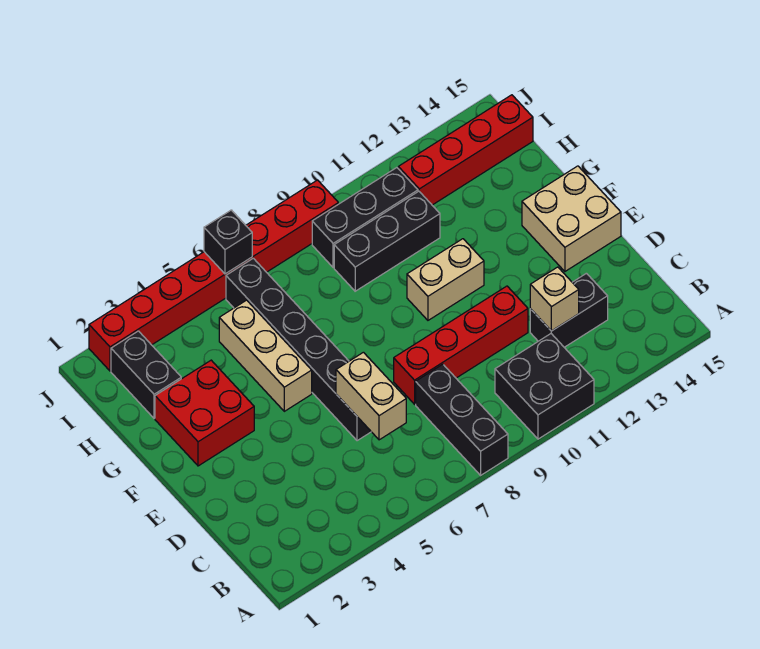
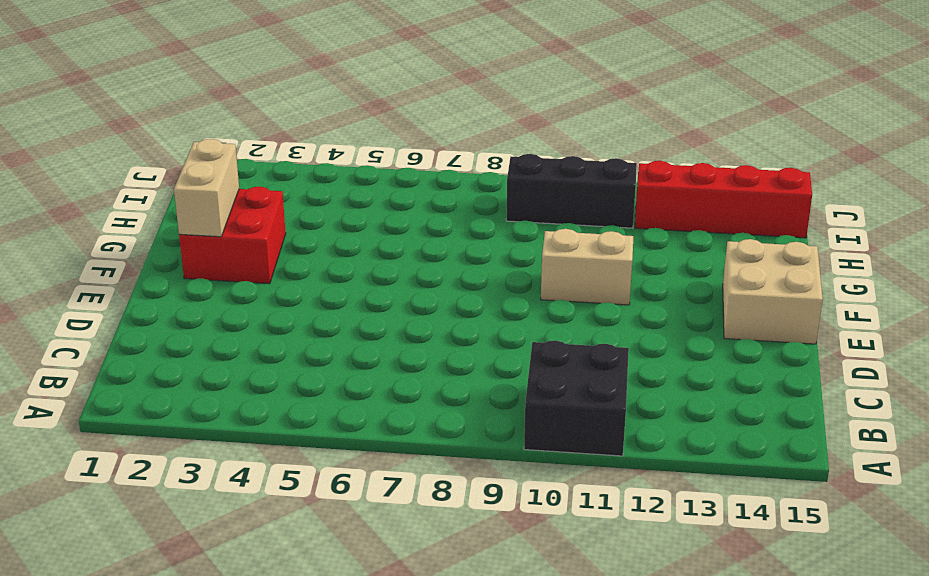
tan 1x2 brick [174,139,239,237] -> tan 1x2 brick moved to [336,352,406,440]
none -> black 1x3 brick [416,364,508,475]
none -> black 1x2 brick [530,273,608,347]
none -> black 1x6 brick [226,258,371,441]

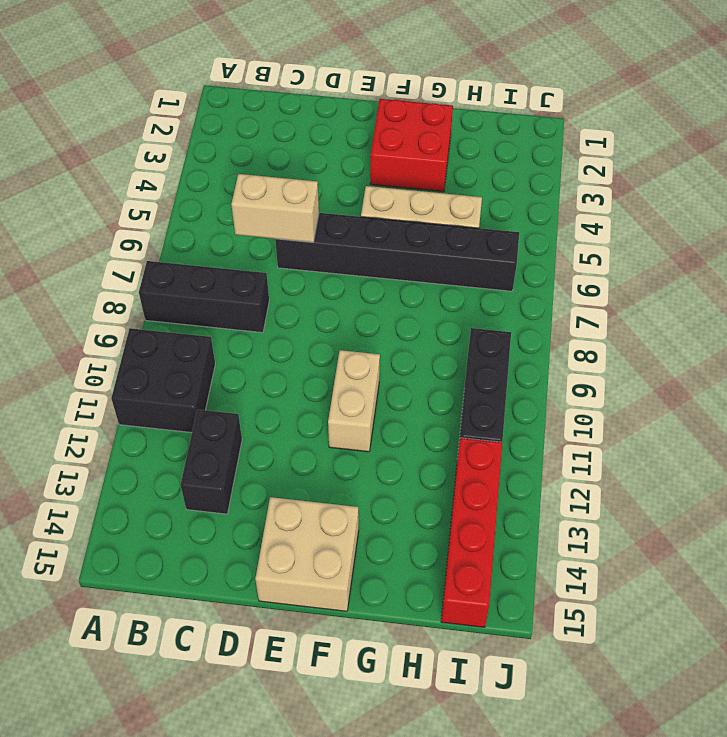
none -> red 1x4 brick [394,286,528,404]
none -> black 1x2 brick [111,331,181,418]
none -> black 1x3 brick [334,191,440,291]

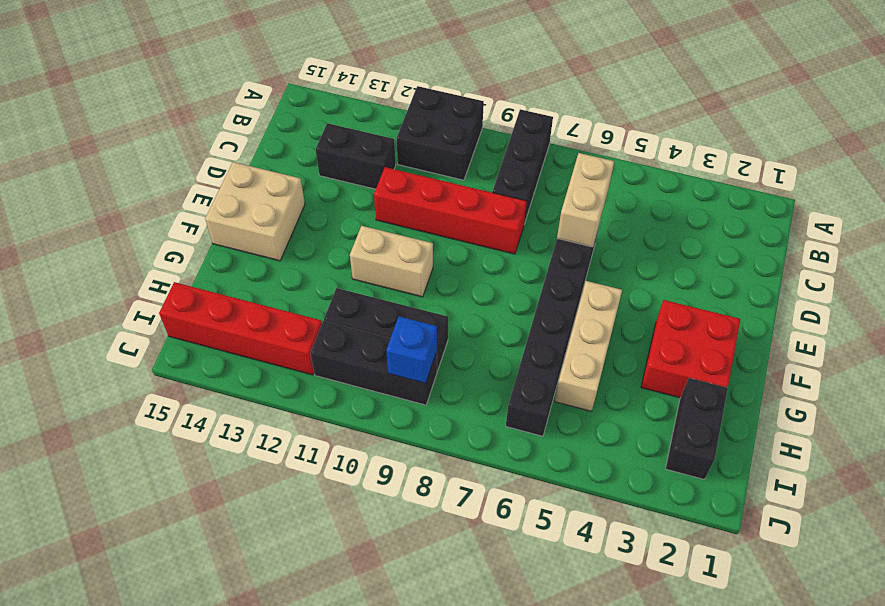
blue 1x1 brick [386,316,437,383] -> none
none -> red 1x8 brick [89,180,338,371]
none -> tan 1x1 brick [530,267,579,331]
none -> black 1x1 brick [204,210,252,274]

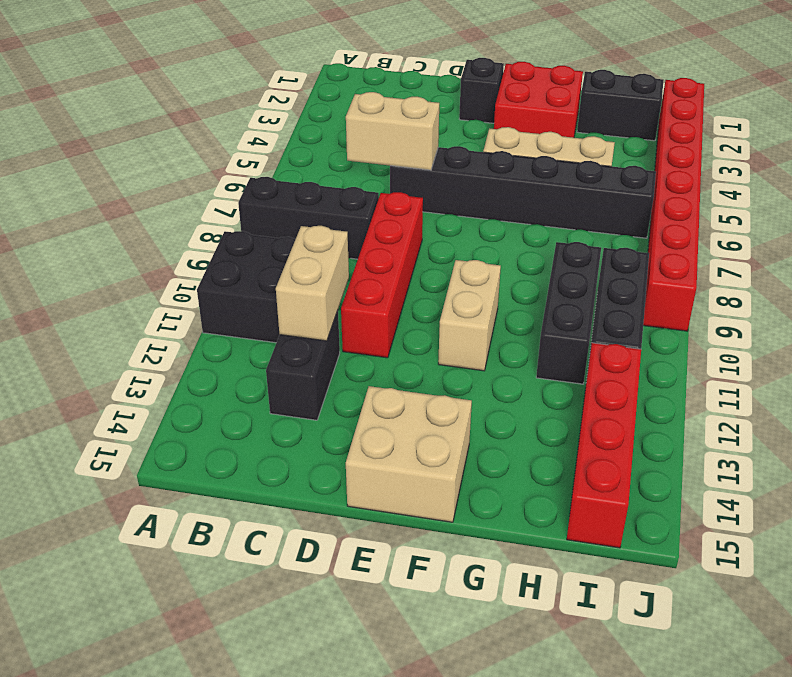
tan 1x2 brick [276,226,349,341] -> tan 1x1 brick [530,267,579,331]
black 1x1 brick [459,58,504,123] -> black 1x1 brick moved to [204,210,252,274]

